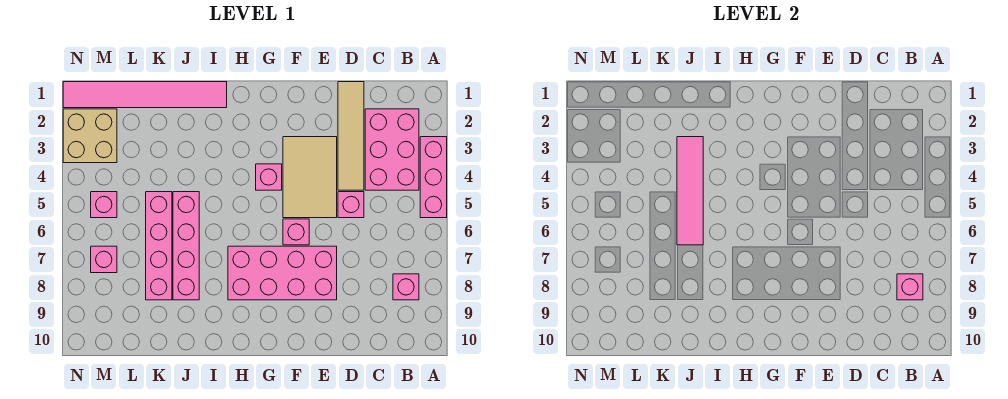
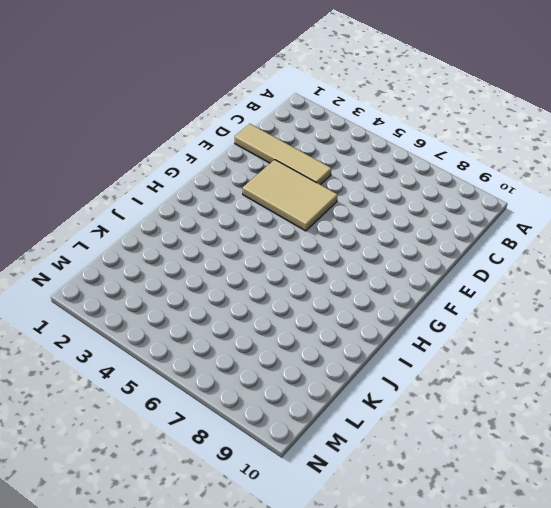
none -> pink 1x3 brick [420,137,447,218]
none -> pink 2x3 brick [365,109,419,190]
none -> pink 1x1 brick [393,274,419,300]

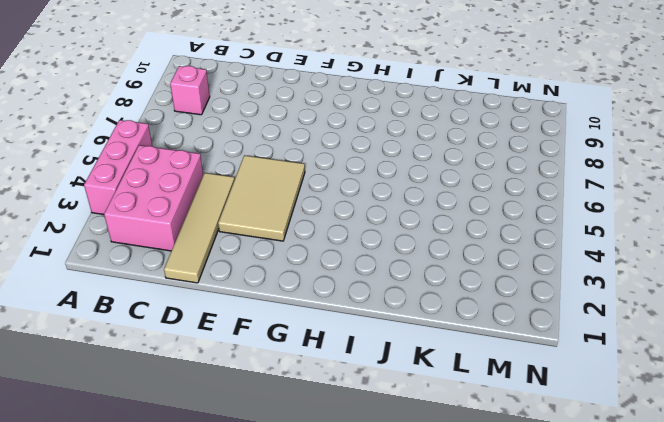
none -> pink 1x1 brick [338,192,364,218]
none -> pink 2x4 brick [228,246,337,300]
none -> pink 1x1 brick [283,219,309,245]

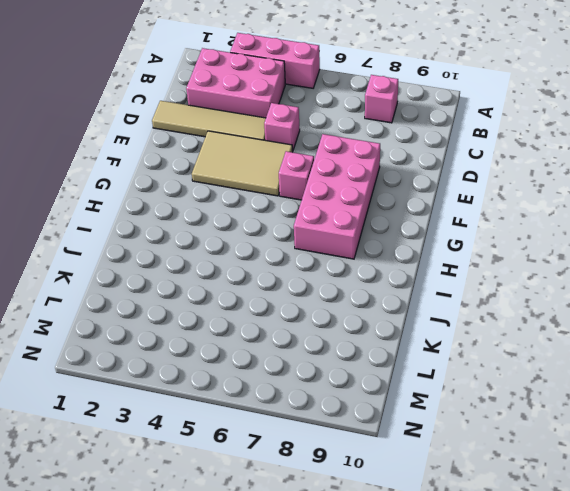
none -> pink 1x1 brick [256,164,282,190]
none -> pink 1x6 tile [63,82,227,108]
none -> pink 1x4 brick [173,192,199,300]

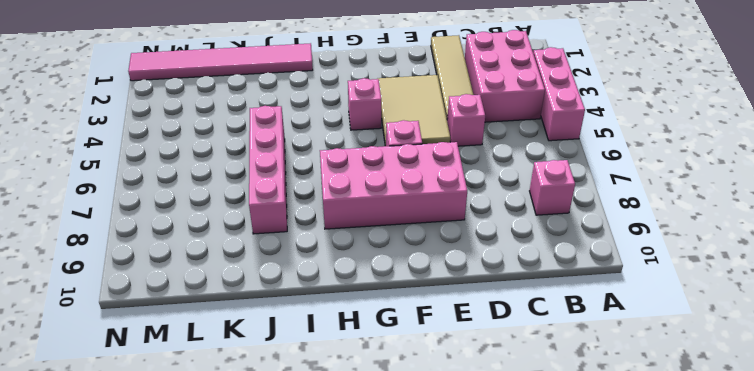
none -> pink 1x4 brick [146,192,172,300]
none -> tan 2x2 brick [63,109,117,163]
none -> pink 1x1 brick [91,192,117,218]

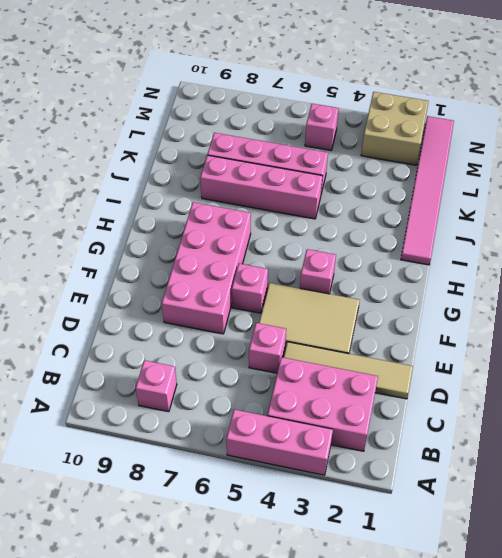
none -> pink 1x1 brick [91,246,117,273]
none -> pink 1x1 brick [897,274,923,300]
none -> pink 1x4 tile [677,137,703,245]

